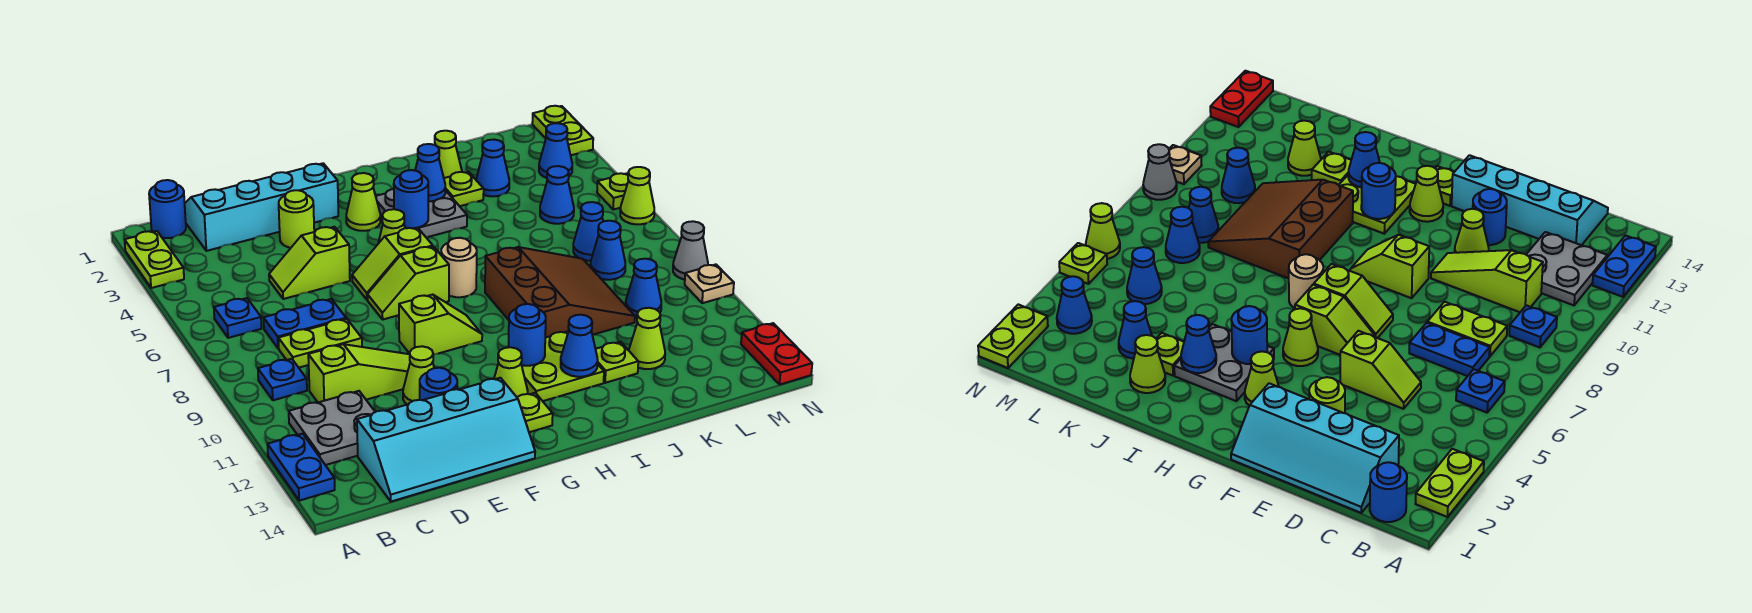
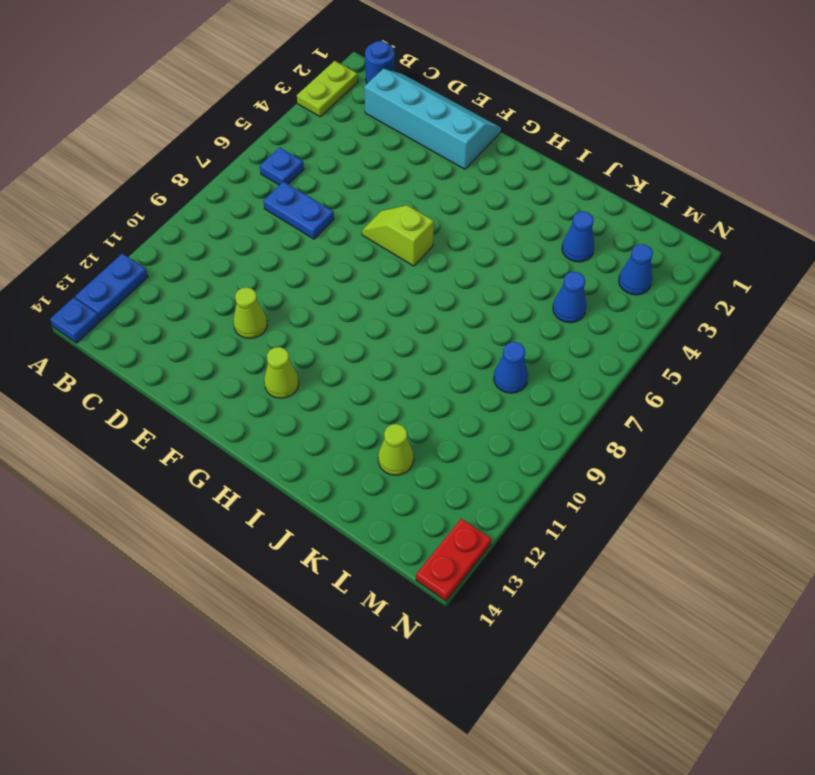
blue 1x1 plate [50,297,100,343] -> blue 1x1 plate moved to [258,359,307,400]
none -> grey 2x2 plate [289,391,375,465]
none -> lime 1x2 plate [278,319,362,368]
none -> lime 1x3 slope [308,344,410,402]
none -> cyan 2x4 slope [357,378,535,502]

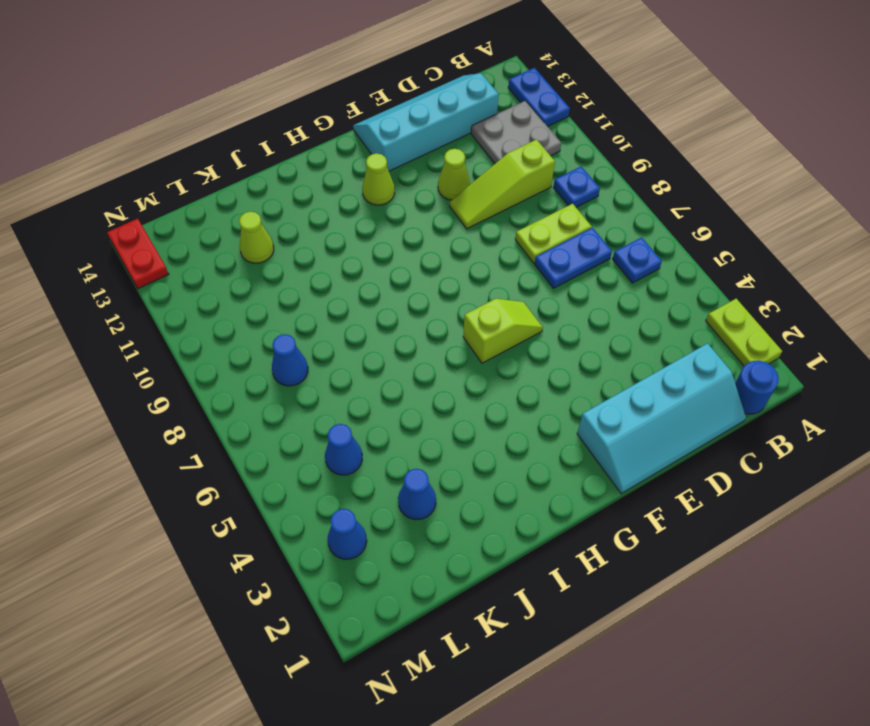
none -> lime 1x2 slope [269,227,350,299]
none -> lime 1x1 round brick [279,190,314,248]
none -> blue 1x1 round brick [420,368,457,400]
none -> lime 1x2 slope [368,246,449,319]

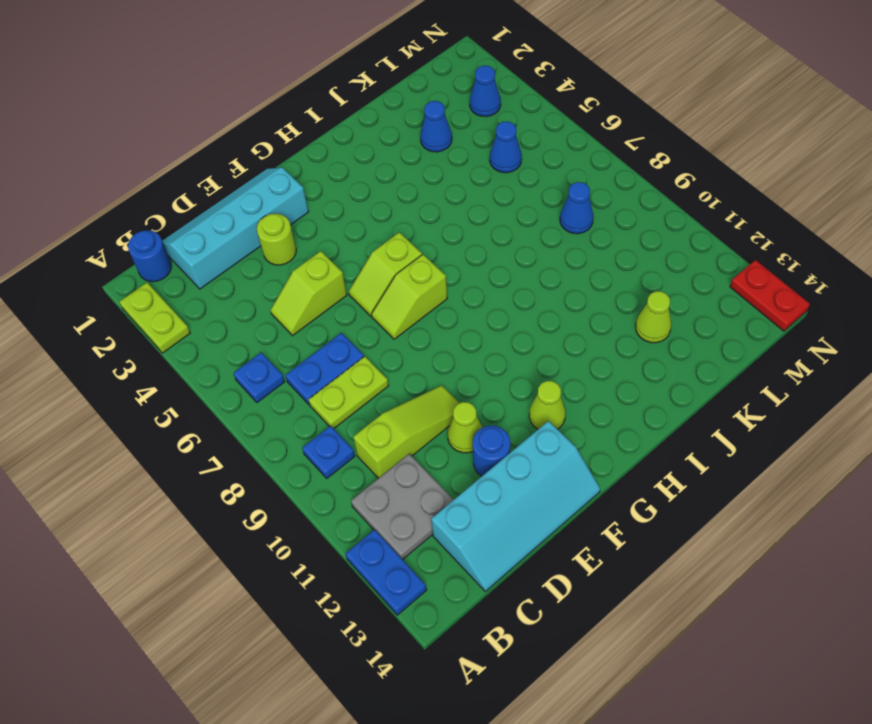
none -> lime 1x2 slope [399,295,482,355]
none -> lime 1x1 cone [346,173,380,231]
none -> lime 1x1 cone [378,209,405,244]
none -> lime 1x1 plate [517,393,553,432]

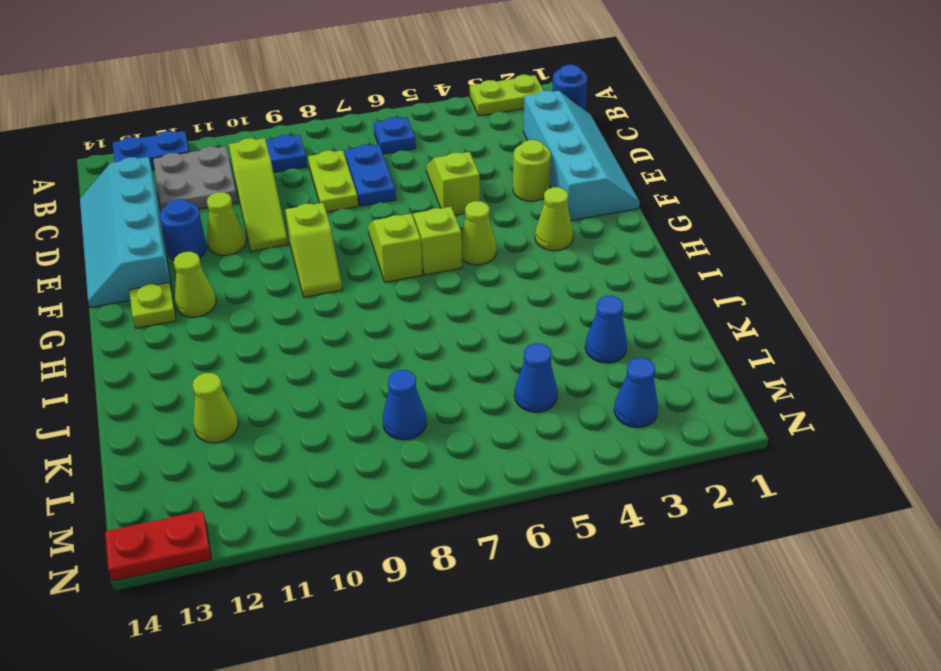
none -> grey 2x2 plate [376,189,467,237]
none -> tan 1x1 round brick [441,238,477,297]
none -> lime 2x2 plate [522,331,604,401]
none -> brown 3x3 slope [485,247,635,338]

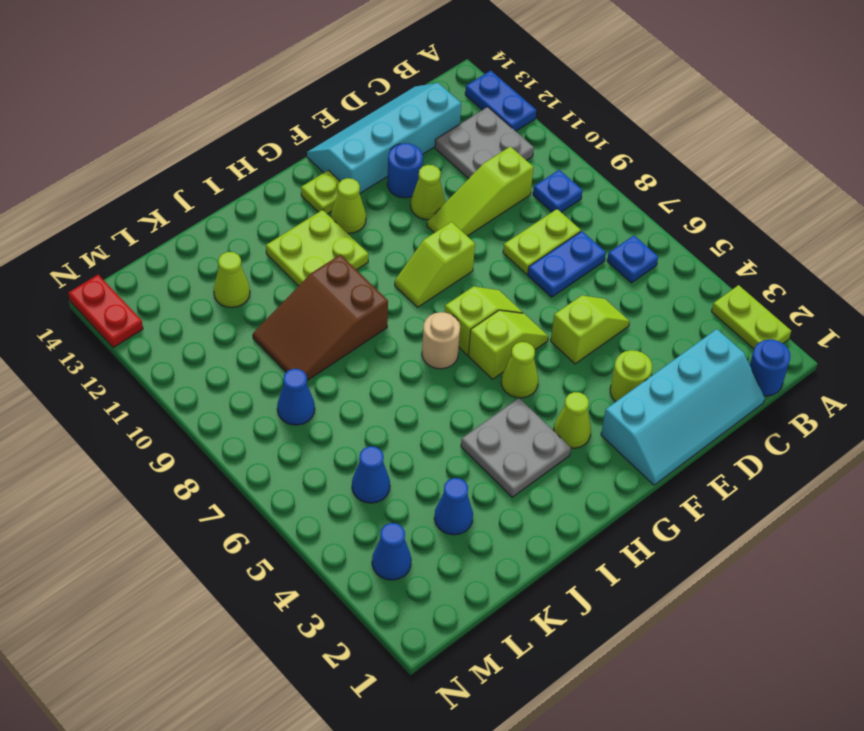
brown 2x3 slope [253,255,388,381] -> brown 3x3 slope [485,247,635,338]
none -> lime 1x1 cone [435,131,462,178]
none -> lime 1x1 plate [444,172,484,206]
none -> lime 1x1 plate [596,342,638,383]
none -> blue 1x1 cone [573,202,603,261]

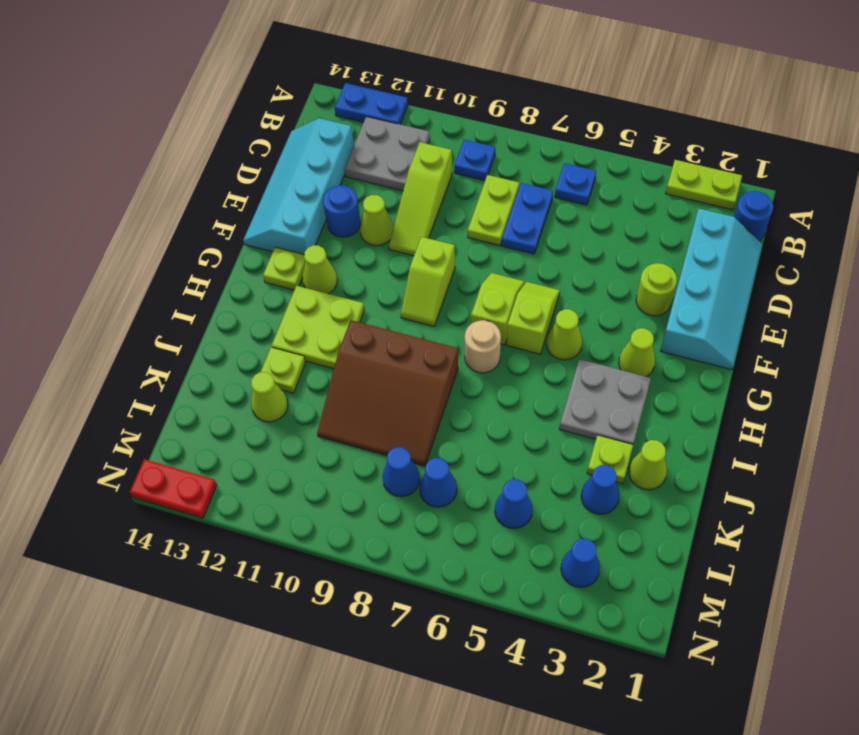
none -> lime 1x2 slope [269,227,350,299]
none -> blue 1x1 cone [626,259,661,318]
none -> lime 1x2 plate [532,106,593,155]
none -> lime 1x1 plate [597,173,628,209]

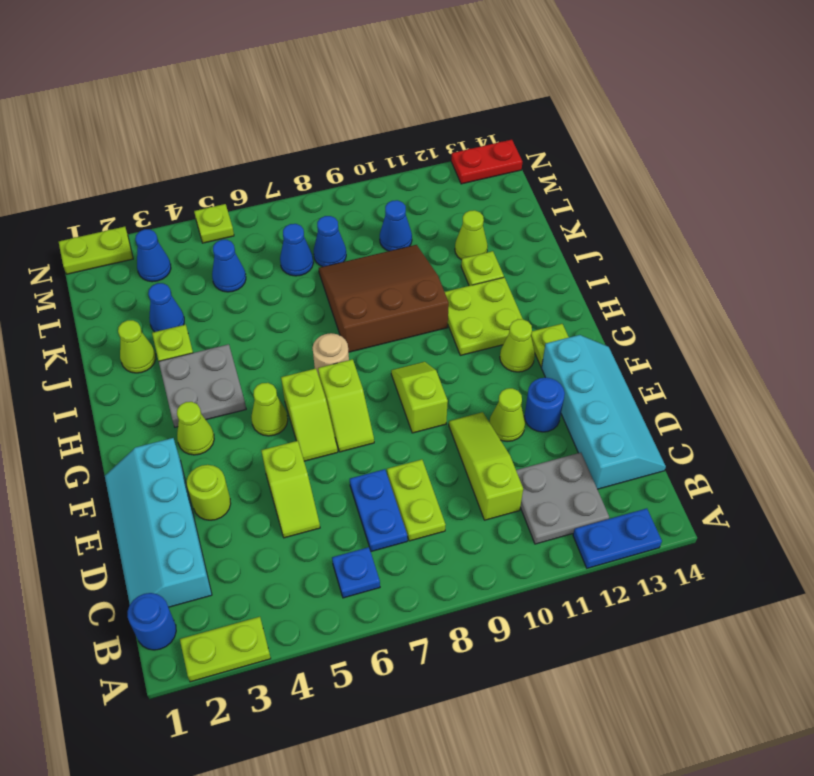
none -> blue 1x1 plate [258,359,307,400]
none -> lime 1x1 cone [620,167,654,224]
none -> grey 1x1 cone [673,221,708,280]
none -> tan 1x1 plate [685,264,734,303]

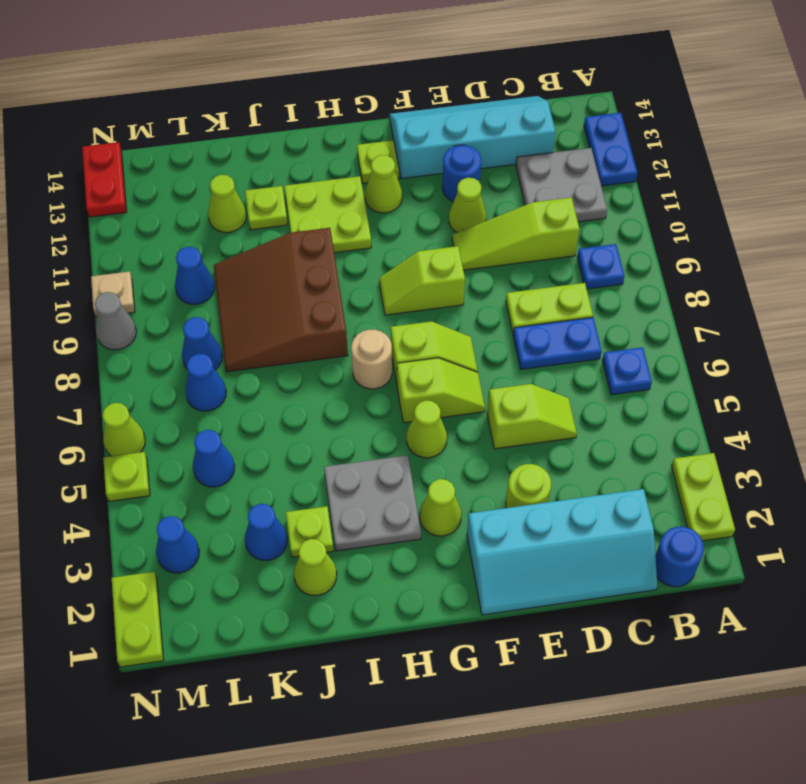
none -> blue 1x1 round brick [394,170,428,228]
none -> blue 1x1 round brick [508,304,546,366]
none -> blue 1x1 cone [415,144,445,201]
none -> blue 1x1 cone [561,315,598,377]

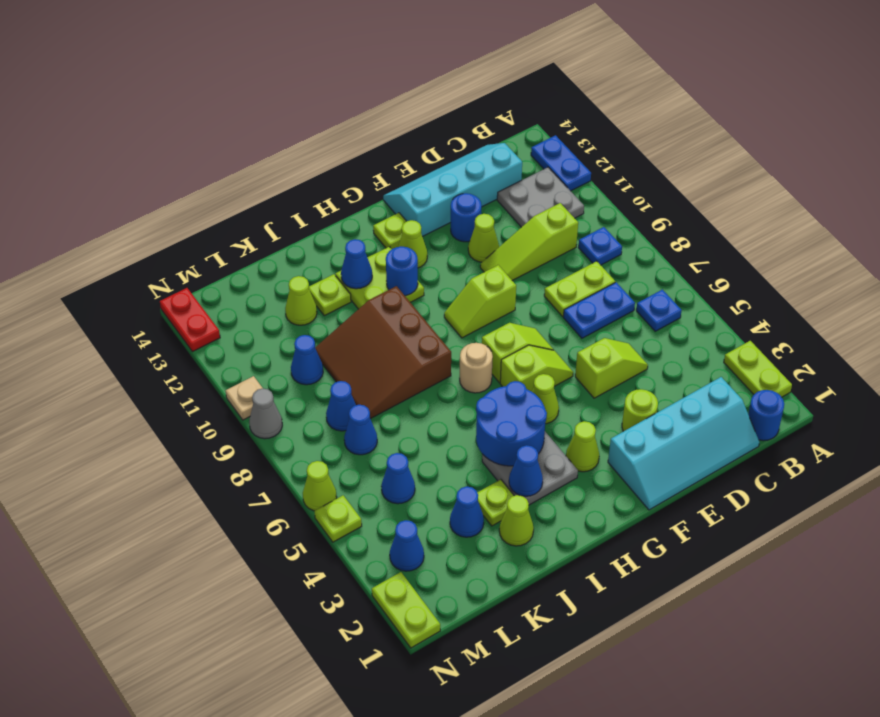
blue 2x2 round brick [476,381,547,466] -> blue 1x1 round brick [394,170,428,228]

